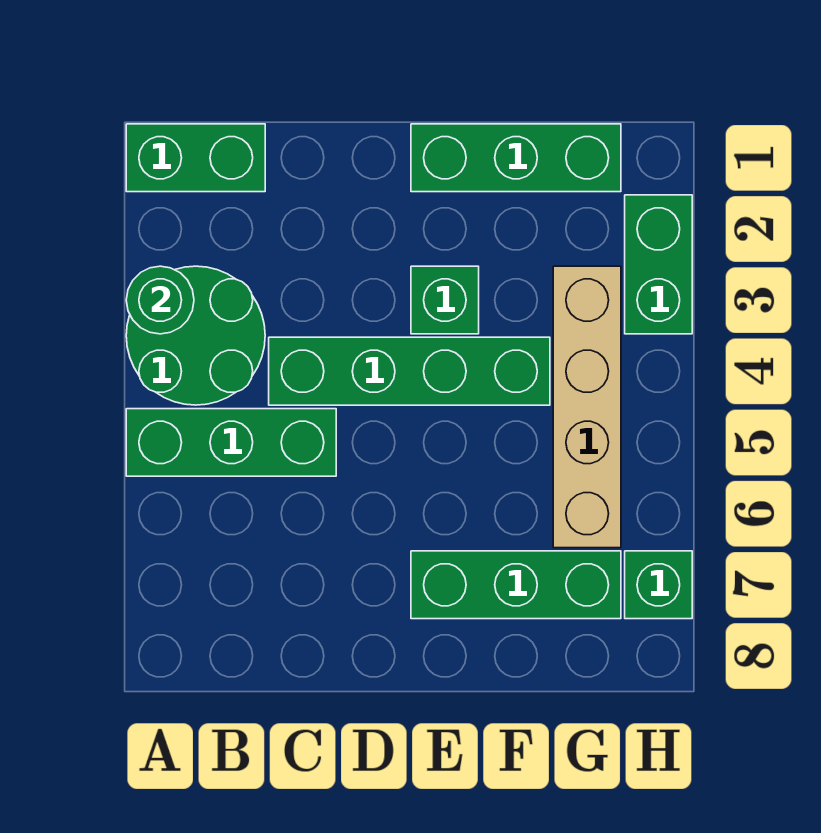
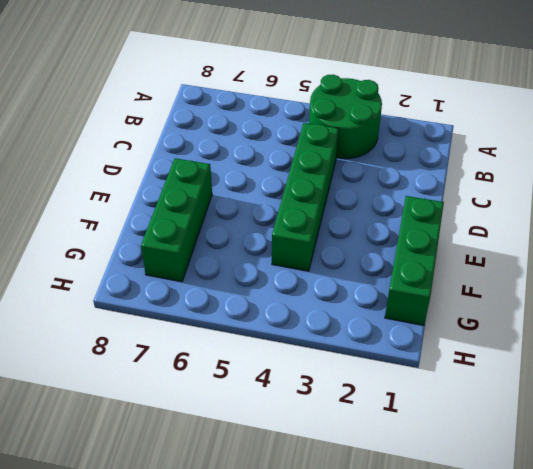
none -> green 1x2 brick [126,124,265,192]
none -> green 1x3 brick [126,409,336,476]

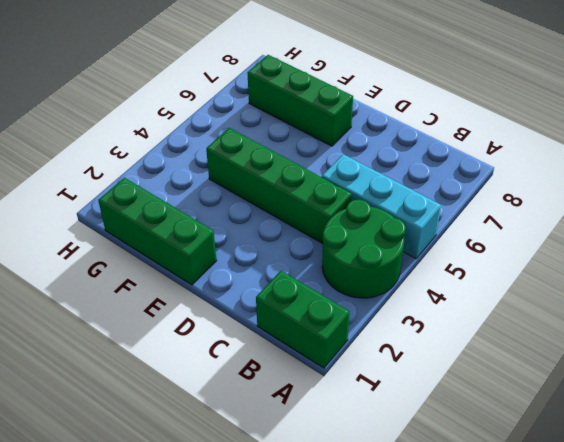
cyan 1x3 brick [322,154,441,259] -> green 1x3 brick [126,409,336,476]
none -> green 1x1 brick [411,266,479,334]
none -> tan 1x4 brick [553,266,621,548]

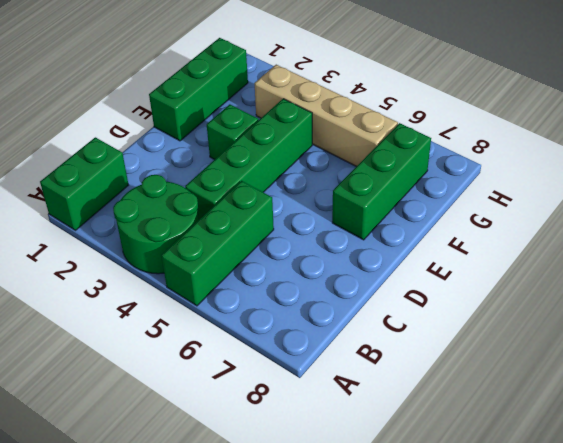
none -> green 1x2 brick [625,195,692,334]
none -> green 1x1 brick [625,551,692,619]

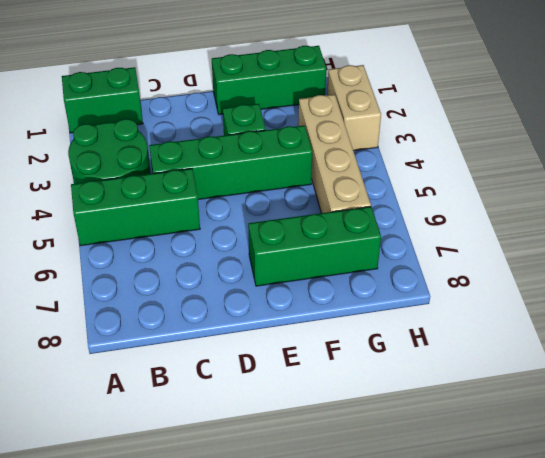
tan 1x2 brick [327,65,381,151] -> green 1x2 brick [625,195,692,334]
none -> green 1x1 brick [625,551,692,619]
none -> green 1x1 round brick [126,266,194,334]

